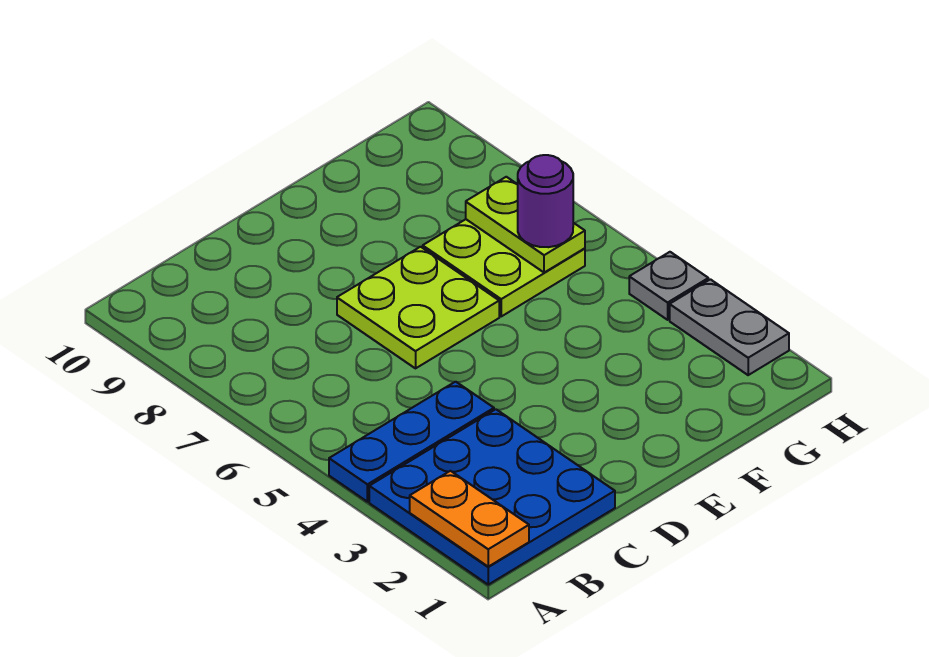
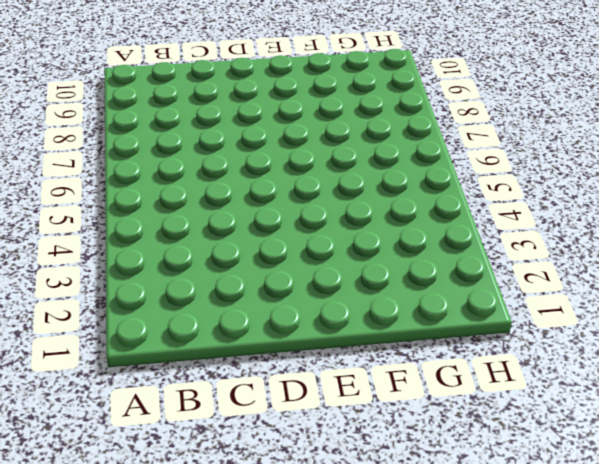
none -> blue 3x3 plate [369,409,615,585]
none -> blue 1x3 plate [329,382,494,502]

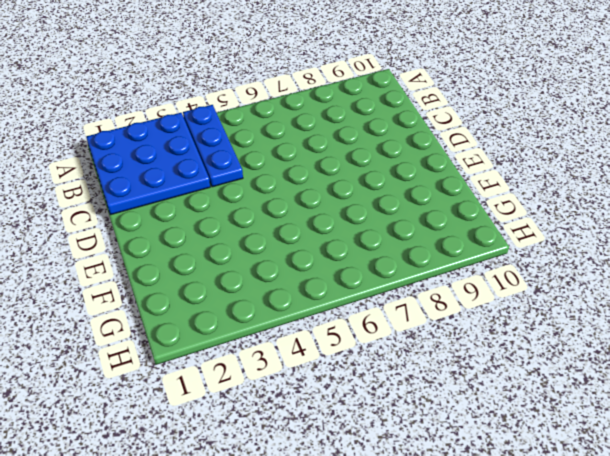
none -> lime 2x2 plate [337,247,499,368]
none -> lime 2x2 plate [423,219,585,316]

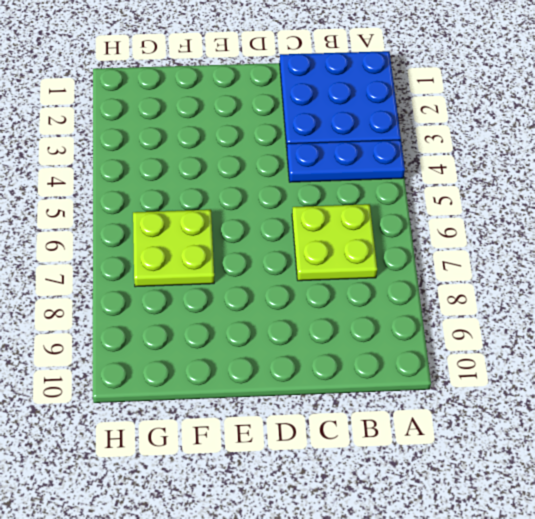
lime 2x2 plate [292,204,377,281] -> lime 2x2 plate moved to [337,247,499,368]
none -> grey 1x2 plate [670,279,789,375]
none -> grey 1x1 plate [629,252,708,320]

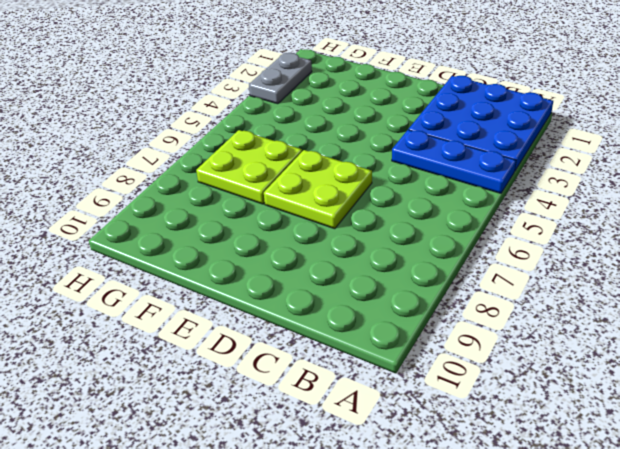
none -> grey 1x1 plate [629,252,708,320]
none -> orange 1x2 plate [410,471,529,567]

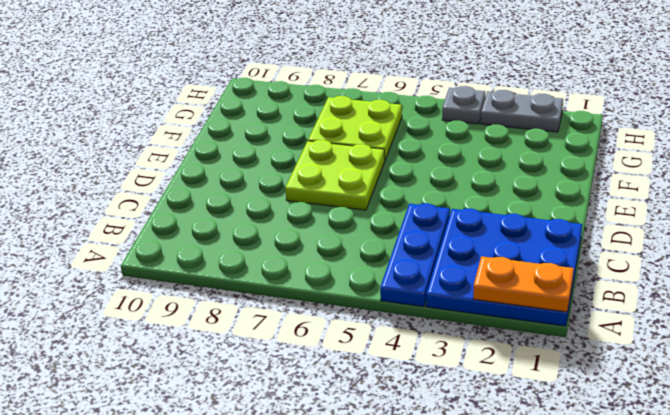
none -> lime 1x2 plate [466,177,585,273]
none -> purple 1x1 round brick [517,155,573,247]

